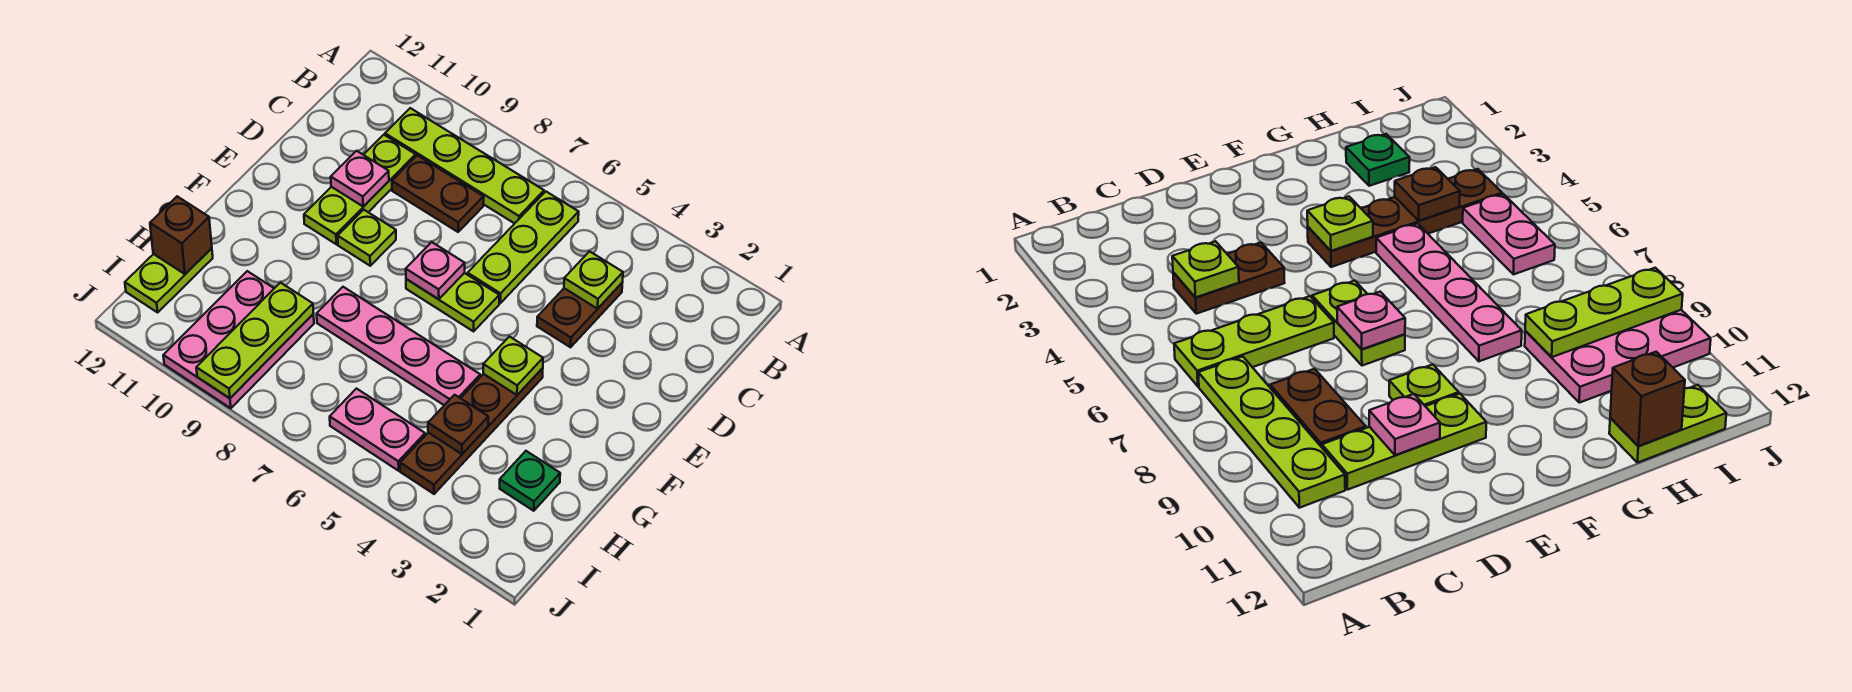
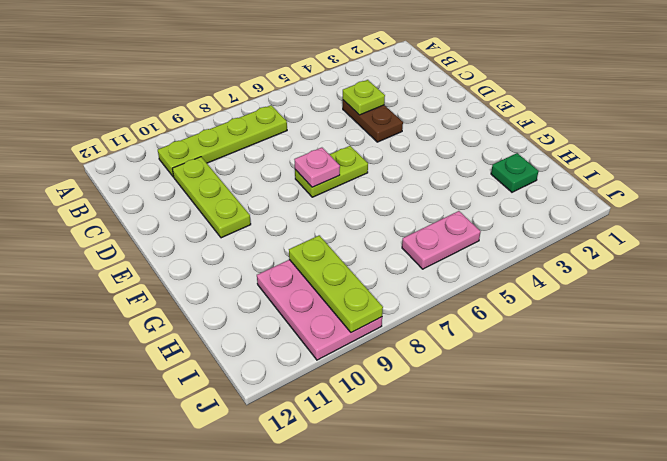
none -> lime 1x3 plate [468,192,579,303]
none -> brown 1x2 plate [392,155,484,232]
none -> lime 1x1 plate [338,210,396,266]

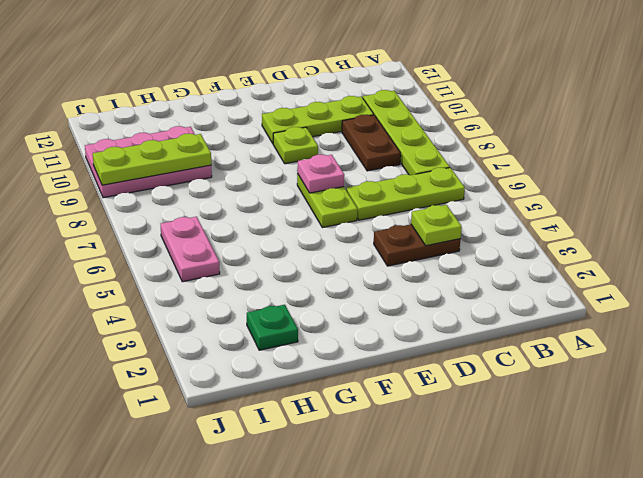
none -> brown 1x4 plate [400,368,543,494]
none -> pink 1x4 plate [317,287,480,405]
none -> lime 1x2 plate [125,248,213,312]

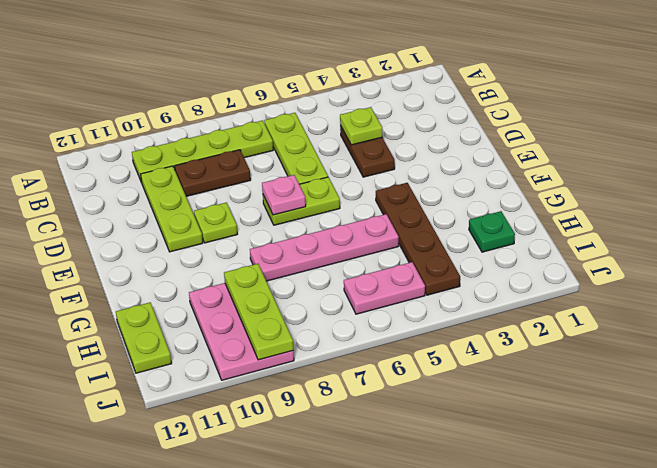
none -> pink 1x1 plate [331,151,389,207]
none -> lime 1x1 plate [483,337,543,395]
none -> brown 1x1 plate [428,395,488,454]

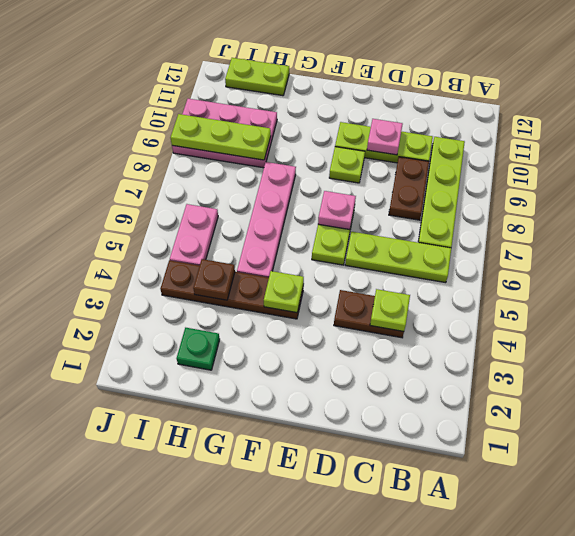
none -> brown 1x1 brick [150,196,212,274]

